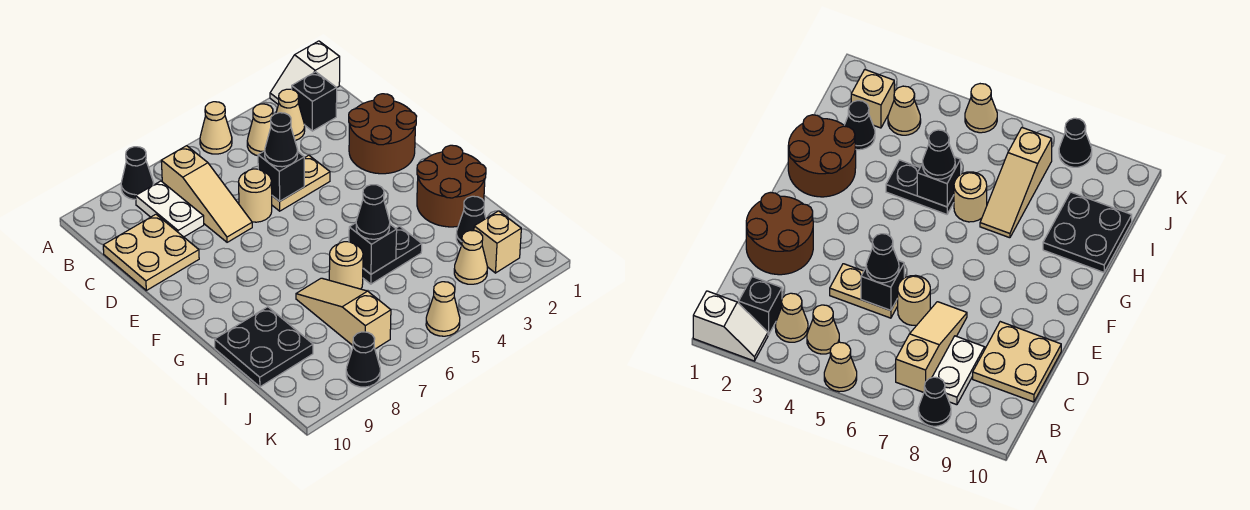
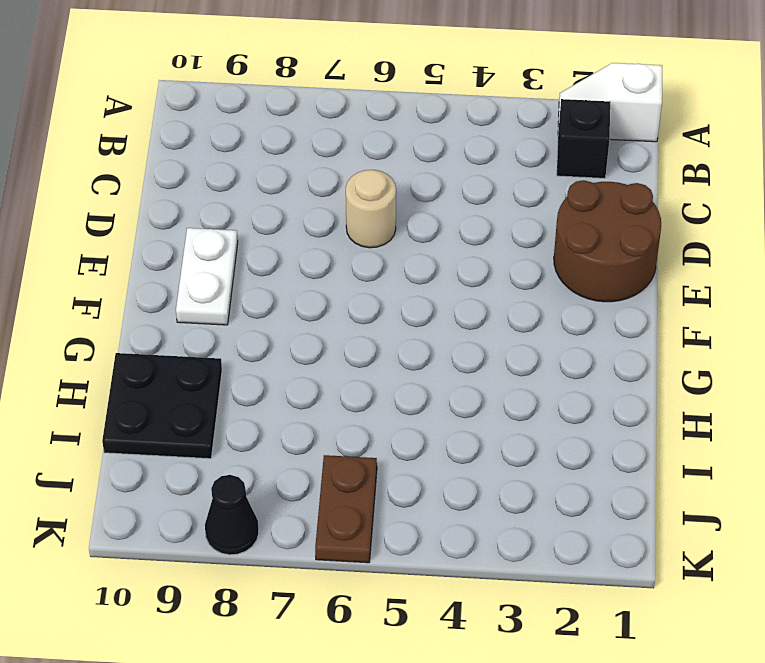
white 1x2 plate [176,228,238,325] -> white 1x2 plate moved to [136,181,204,237]
brown 1x2 plate [315,455,377,563] -> none
none -> tan 1x1 cone [200,102,232,154]
none -> black 1x1 cone [121,147,154,200]
none -> tan 1x1 cone [276,89,305,141]

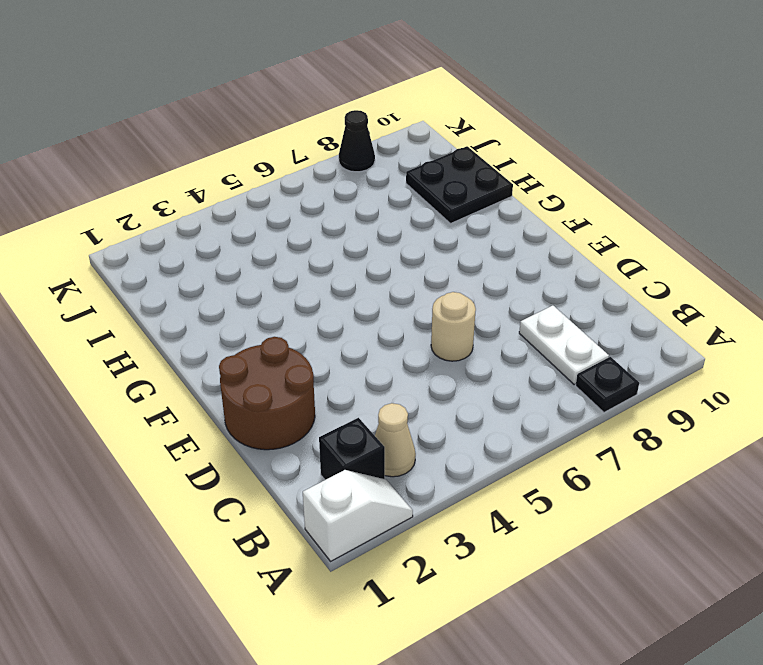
black 1x1 plate [576,357,639,412] -> black 1x1 cone [121,147,154,200]
none -> tan 1x1 cone [200,102,232,154]
none -> tan 1x1 cone [247,104,273,156]
none -> tan 1x3 slope [161,146,252,242]

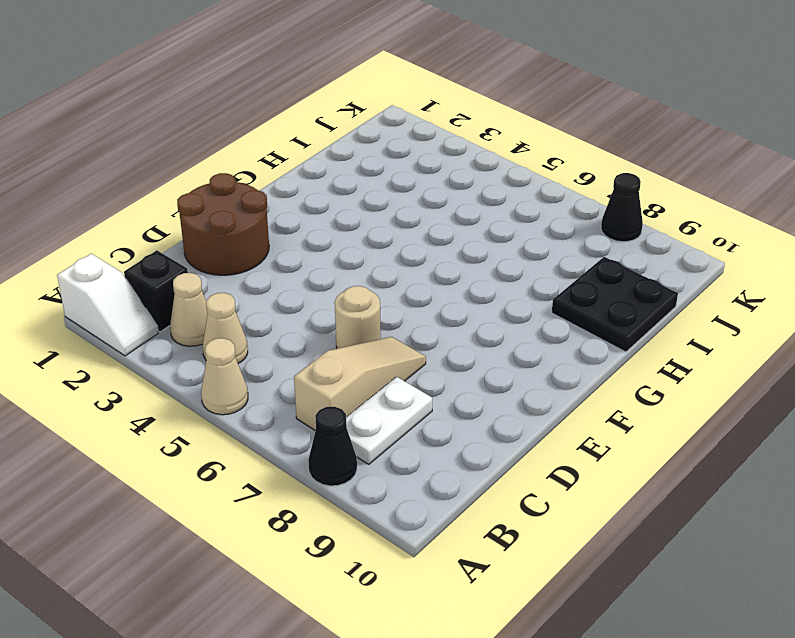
none -> tan 2x2 plate [103,214,199,290]
none -> tan 1x2 plate [272,155,330,211]
none -> brown 2x2 round brick [417,145,486,227]

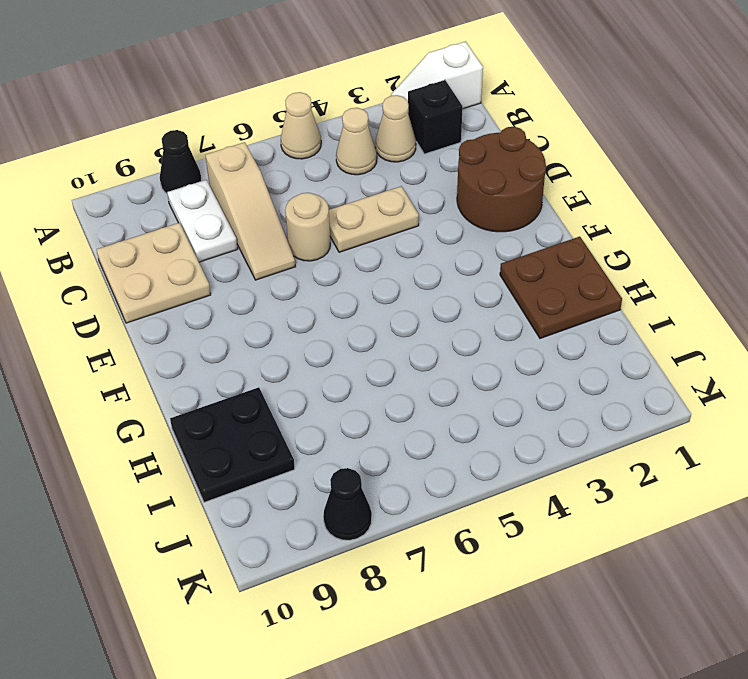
brown 2x2 plate [500,237,622,338] -> brown 2x2 round brick [417,145,486,227]
none -> black 1x2 plate [363,226,422,284]
none -> tan 1x1 round brick [329,242,363,289]
none -> tan 1x3 slope [296,278,391,349]

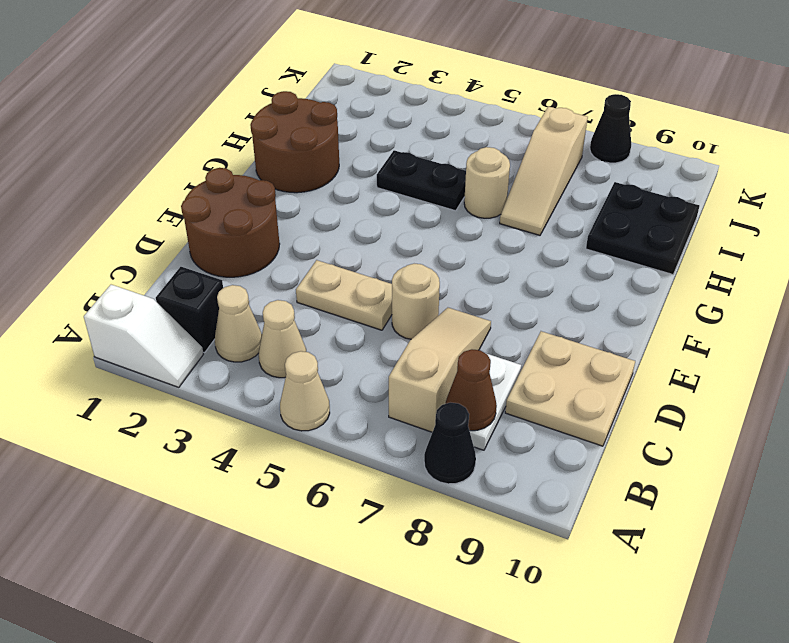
brown 1x1 cone [446,349,497,431] -> none
none -> black 1x1 cone [456,196,486,246]
none -> tan 1x1 brick [474,211,521,273]
none -> tan 1x1 cone [454,230,487,284]

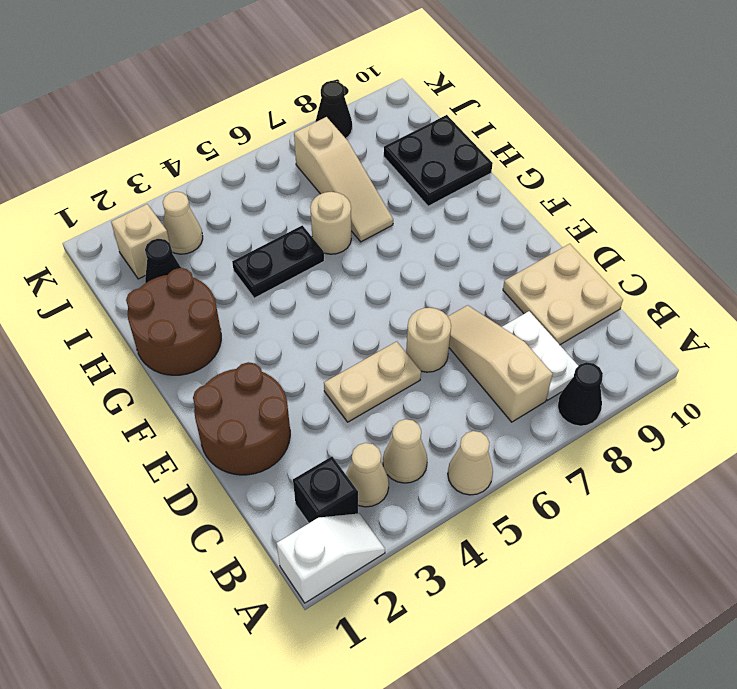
none -> tan 1x1 cone [426,282,460,336]
none -> black 1x1 brick [258,151,304,201]
none -> black 1x1 brick [349,223,397,274]

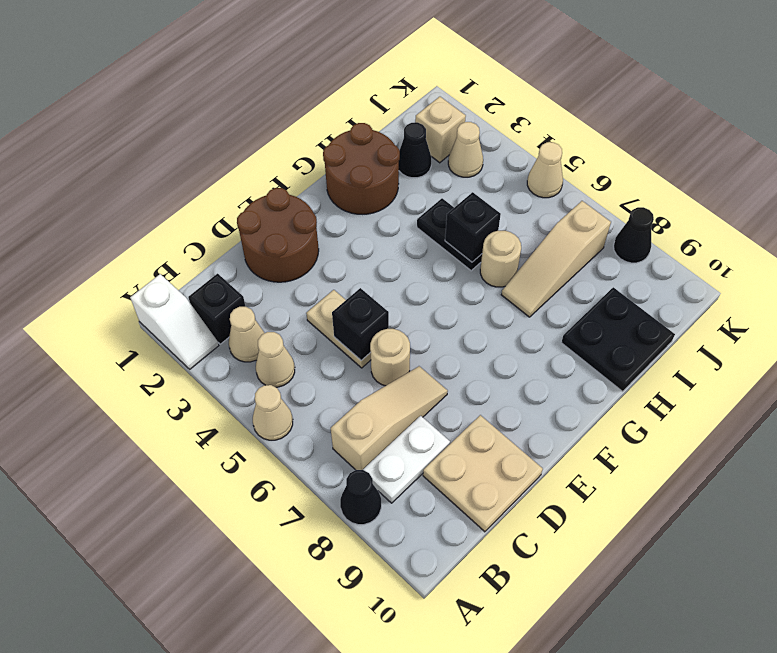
none -> black 1x1 cone [265,113,298,167]
none -> black 1x1 cone [356,185,390,239]

